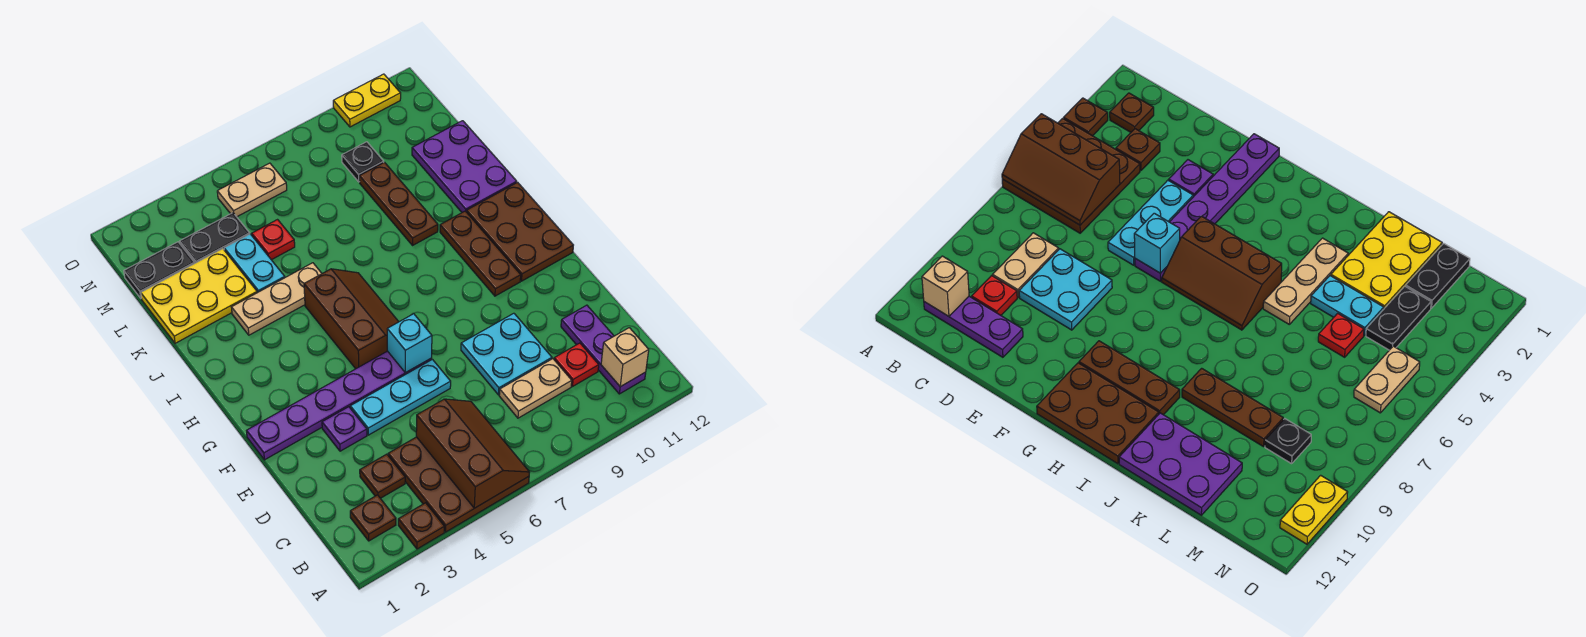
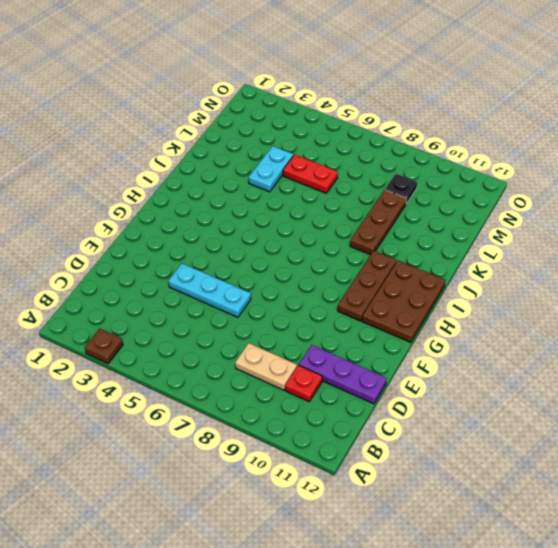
purple 1x3 plate [299,345,387,404] -> purple 1x3 plate turned to [561,305,646,394]
red 1x2 plate [283,155,338,193] -> red 1x1 plate [252,220,295,260]
none -> brown 3x3 plate [388,437,529,532]
none -> brown 1x1 plate [350,495,396,541]
none -> brown 1x1 plate [360,454,405,498]

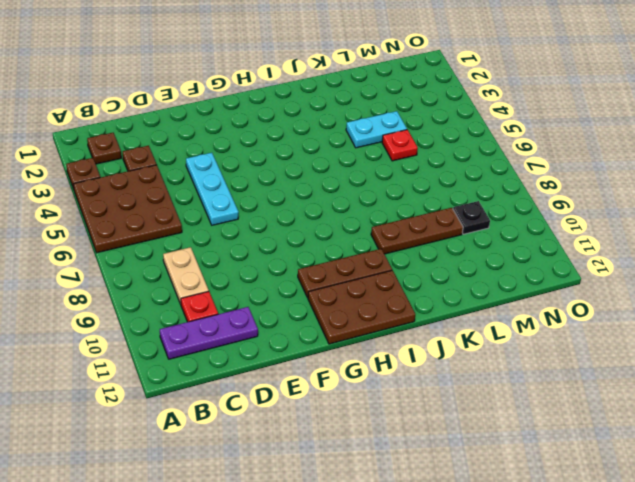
none -> cyan 2x2 plate [461,313,552,395]
none -> purple 1x1 plate [322,407,367,451]
none -> purple 1x6 plate [247,351,432,460]

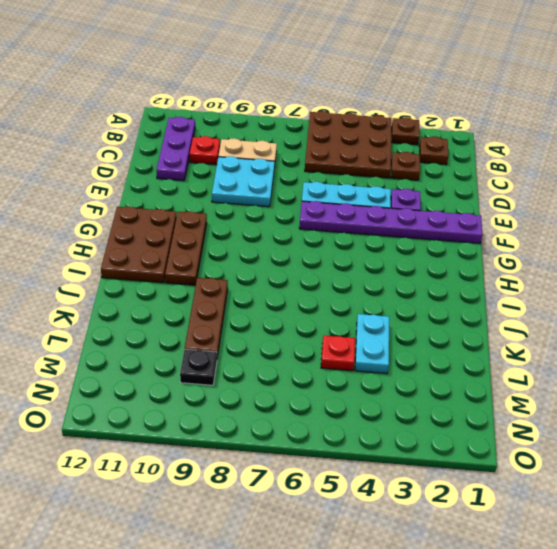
none -> brown 2x3 slope [304,269,399,369]
none -> tan 1x3 plate [231,263,322,335]
none -> purple 2x3 plate [412,121,517,212]

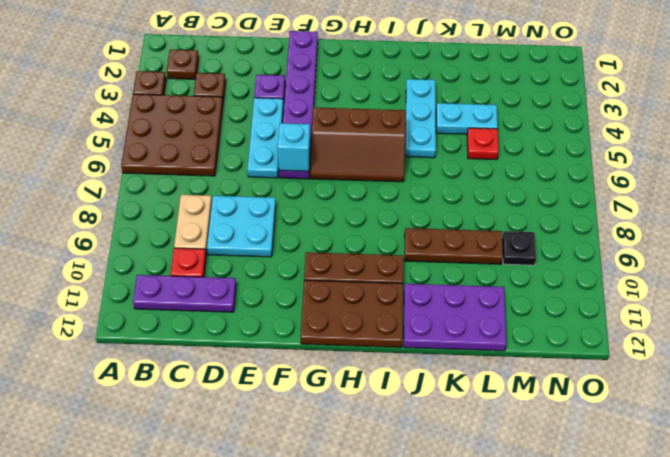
cyan 1x3 plate [406,79,436,158] -> tan 1x3 plate [231,263,322,335]
none -> yellow 2x3 plate [141,249,257,343]
none -> black 1x2 plate [124,242,195,298]
none -> black 1x2 plate [180,213,250,263]

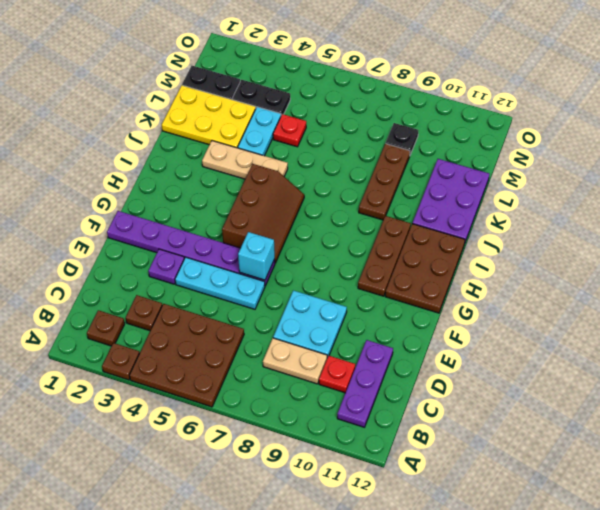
none -> tan 1x2 plate [217,163,287,217]
none -> yellow 1x2 plate [333,74,401,127]
none -> brown 2x3 slope [416,399,530,508]

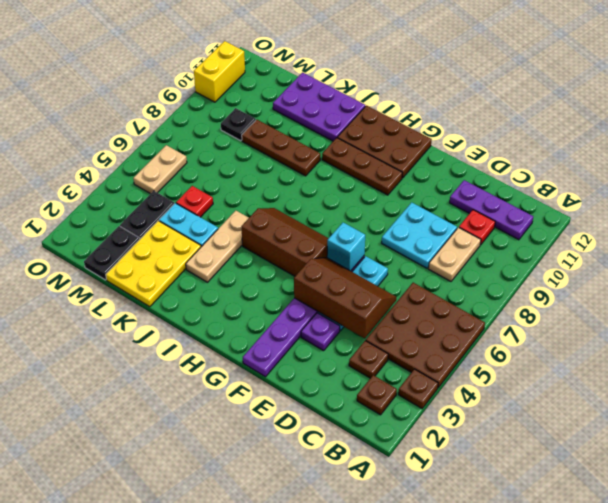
brown 2x3 slope [294,257,396,338] -> brown 2x3 slope moved to [416,399,530,508]
yellow 1x2 brick [194,41,245,102] -> yellow 1x2 plate [333,74,401,127]
none -> tan 1x1 brick [601,328,649,387]

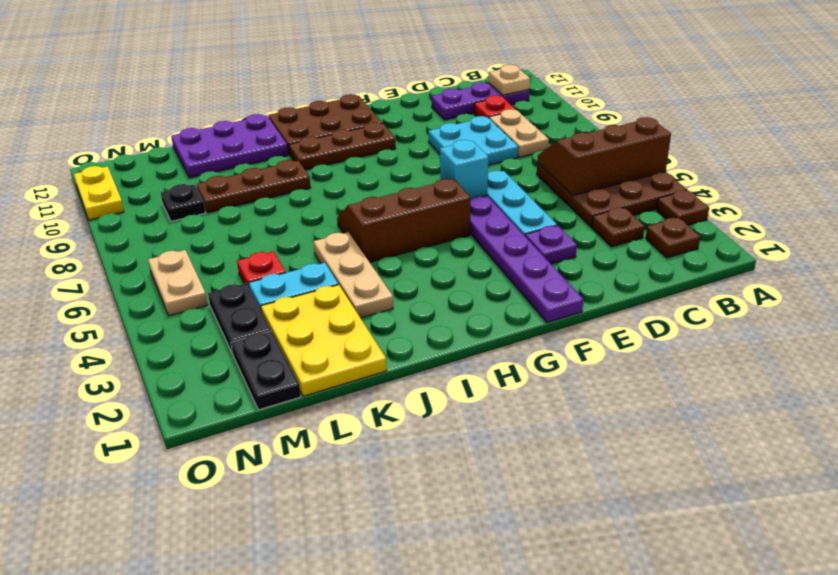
tan 1x1 plate [489,65,530,95] -> tan 1x1 brick [601,328,649,387]

